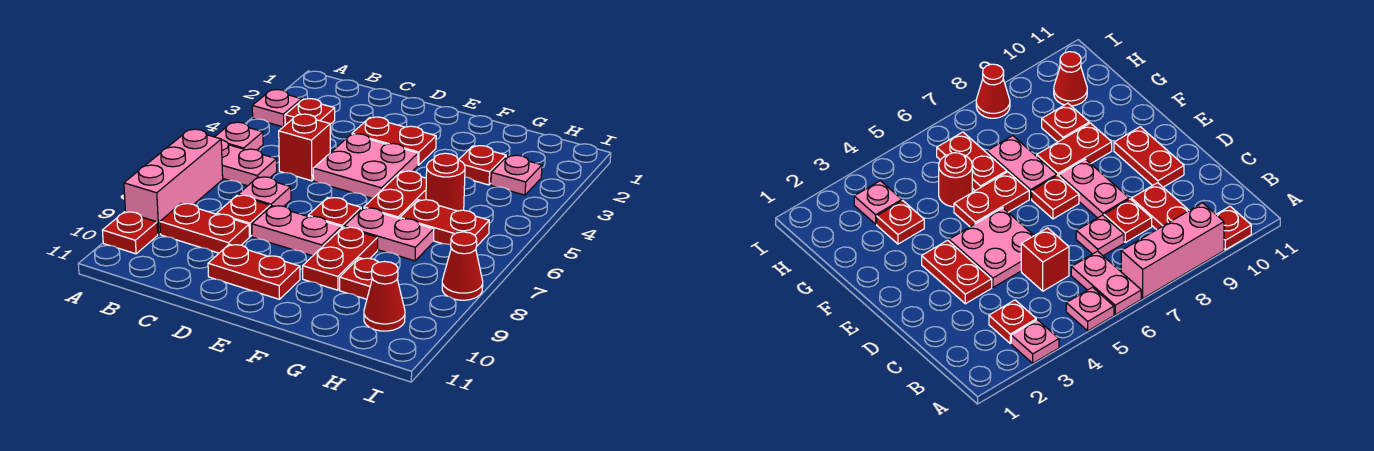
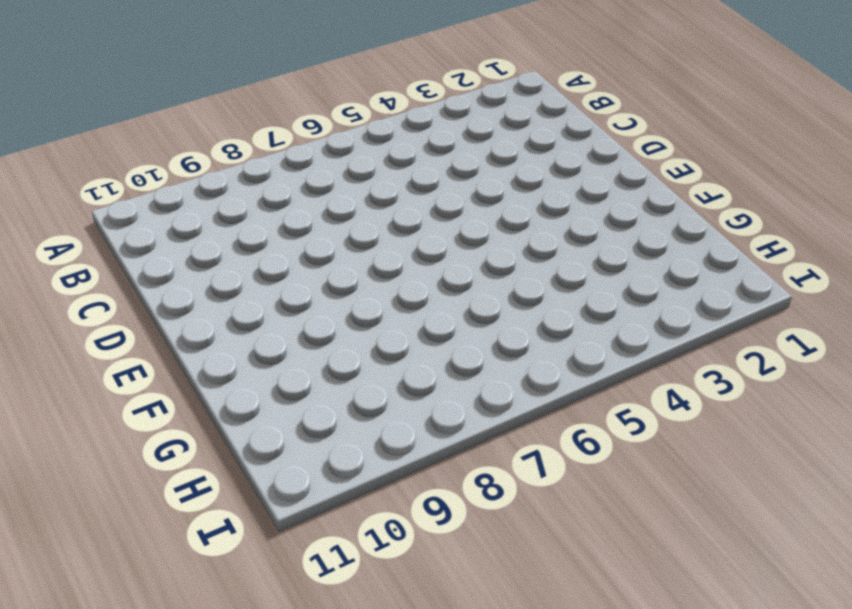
none -> pink 1x1 plate [252,90,302,127]
none -> pink 1x1 plate [215,122,263,150]
none -> pink 1x2 plate [221,140,277,186]

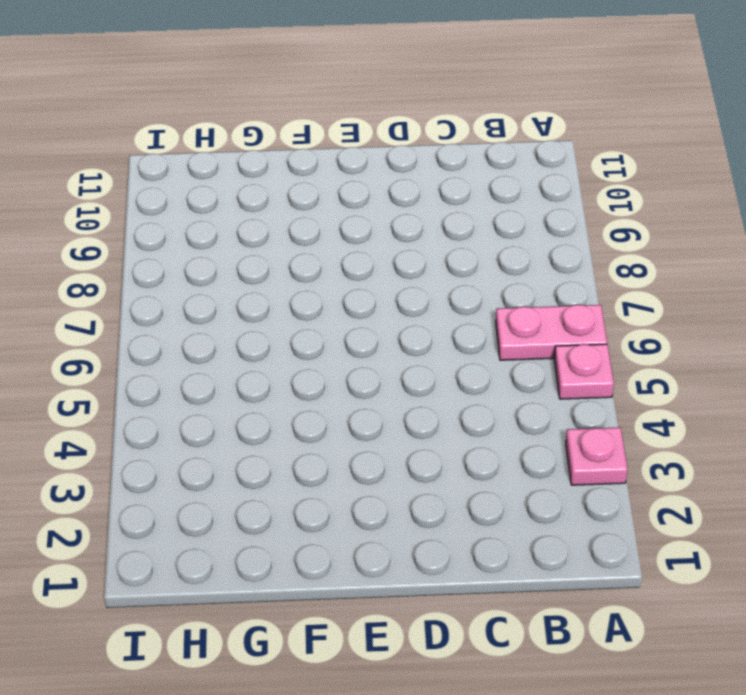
none -> pink 1x3 brick [124,129,223,234]
none -> red 1x1 plate [102,212,158,254]
none -> red 1x1 plate [285,99,335,125]

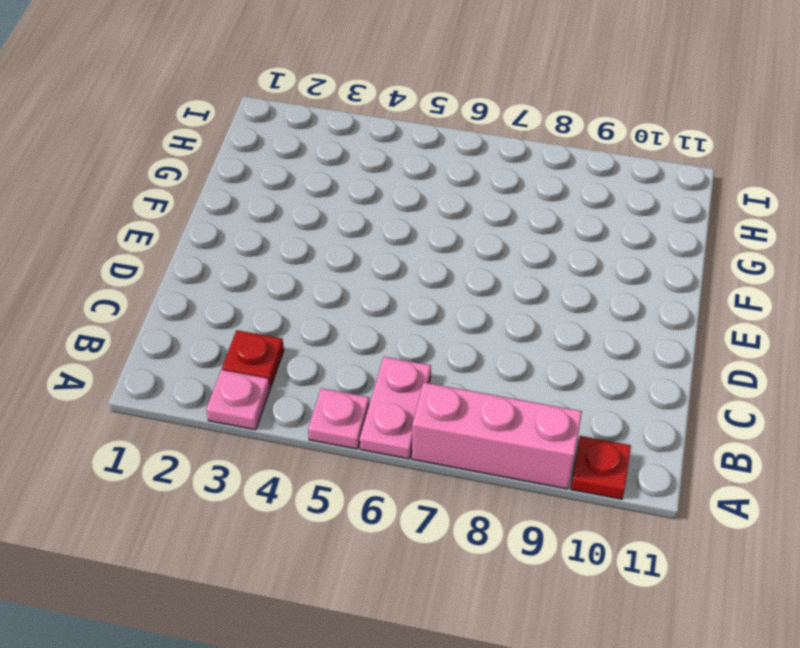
none -> red 1x2 plate [160,204,249,253]
none -> red 1x1 brick [279,114,330,181]
none -> pink 1x1 plate [238,177,291,207]

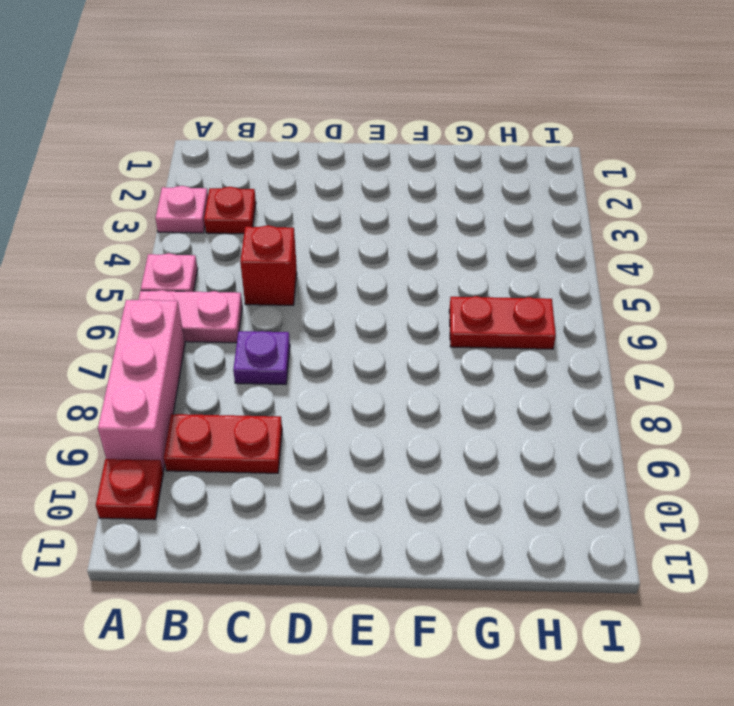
purple 1x1 plate [233,331,290,384] -> pink 1x1 plate [238,177,291,207]
none -> red 1x1 plate [217,195,270,236]
none -> red 1x2 plate [352,117,436,165]
none -> pink 2x2 plate [313,134,418,199]

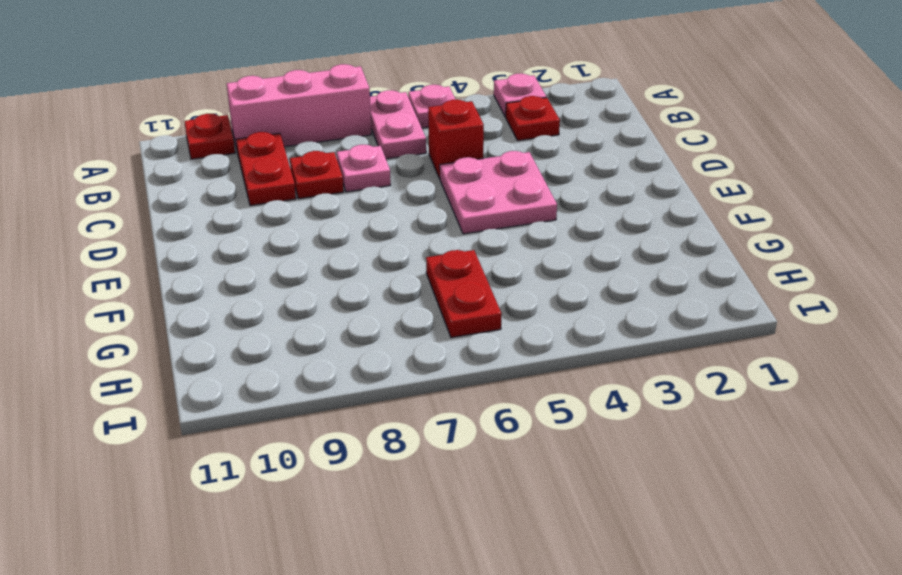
none -> red 1x2 plate [352,117,436,165]
none -> pink 1x2 plate [252,206,341,256]
none -> red 1x2 plate [208,244,300,299]

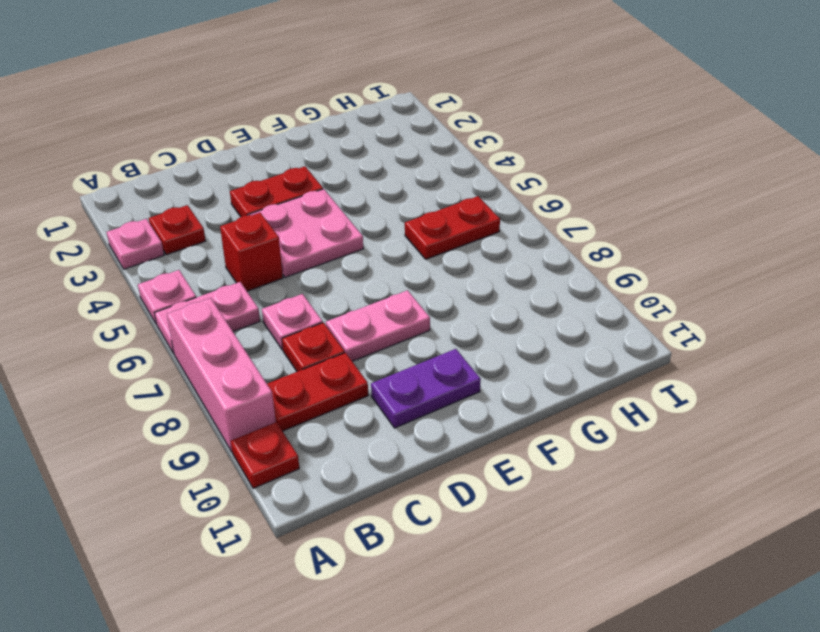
purple 1x2 plate [371,349,481,428] -> red 1x2 plate [208,244,300,299]
none -> red 1x1 plate [308,198,361,228]
none -> red 1x2 plate [364,171,426,219]
none -> pink 1x2 plate [344,208,434,261]

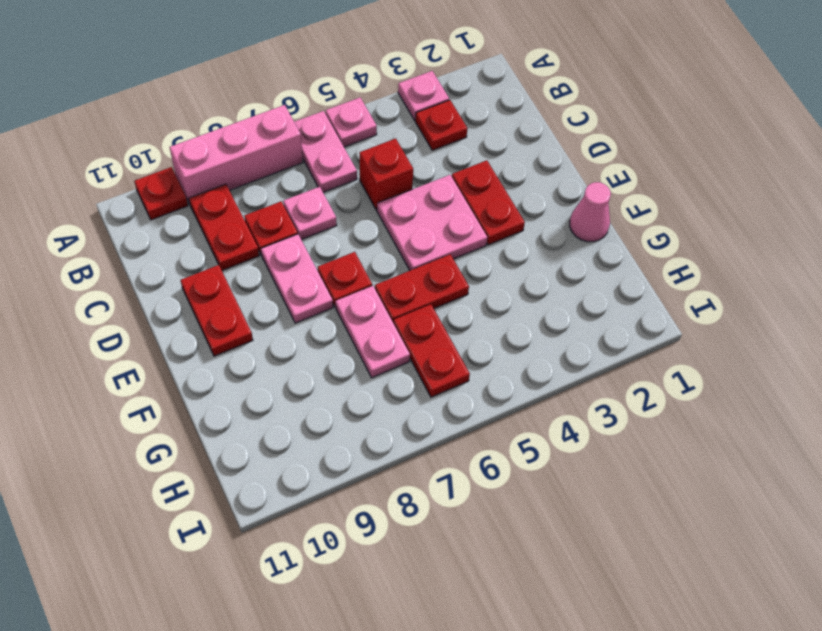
pink 1x1 cone [570,182,611,242] -> none
none -> red 1x2 plate [303,227,378,290]
none -> red 1x1 plate [459,146,506,185]
none -> red 1x1 round brick [426,153,465,211]

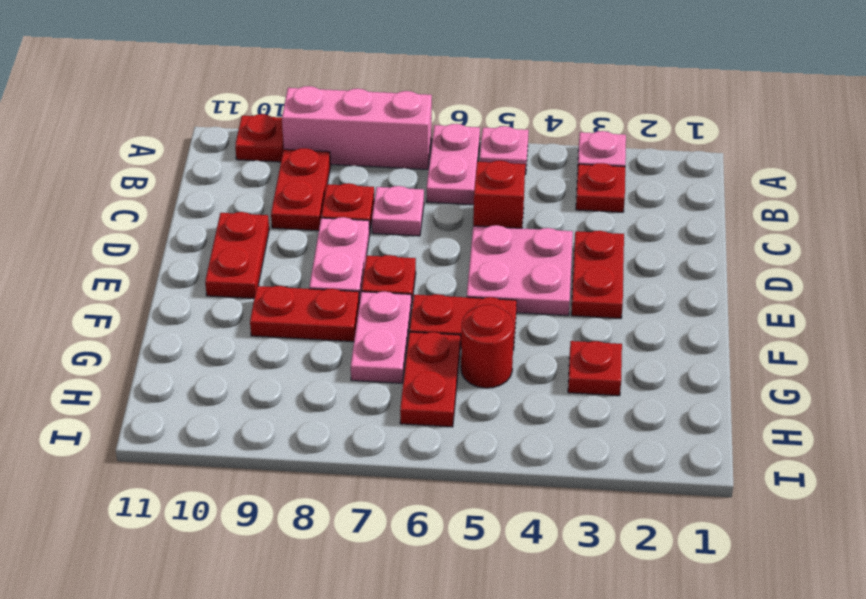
none -> red 1x1 plate [340,258,378,299]
none -> pink 1x1 plate [491,155,542,195]
none -> red 1x1 cone [364,261,405,331]

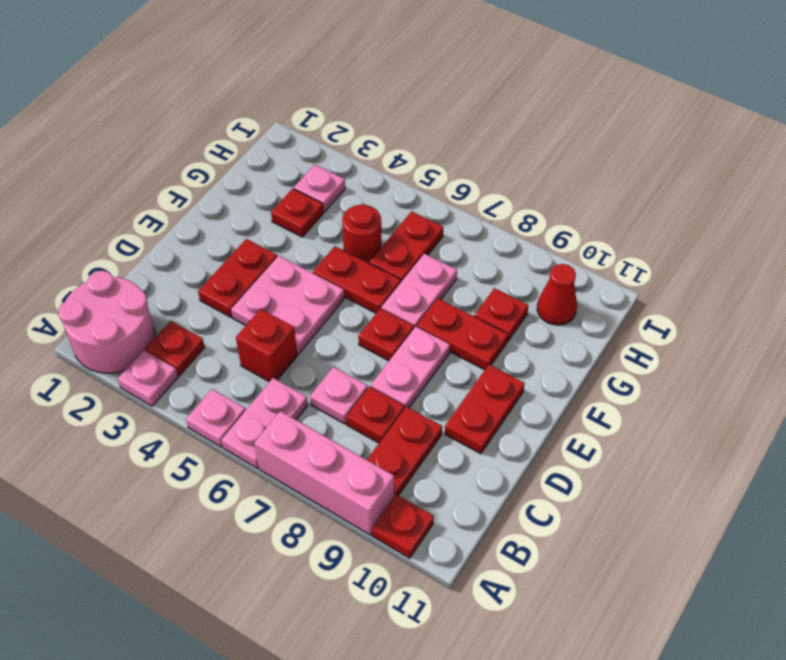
pink 2x2 round brick [58,271,155,373] -> none
none -> red 1x1 cone [442,232,483,300]

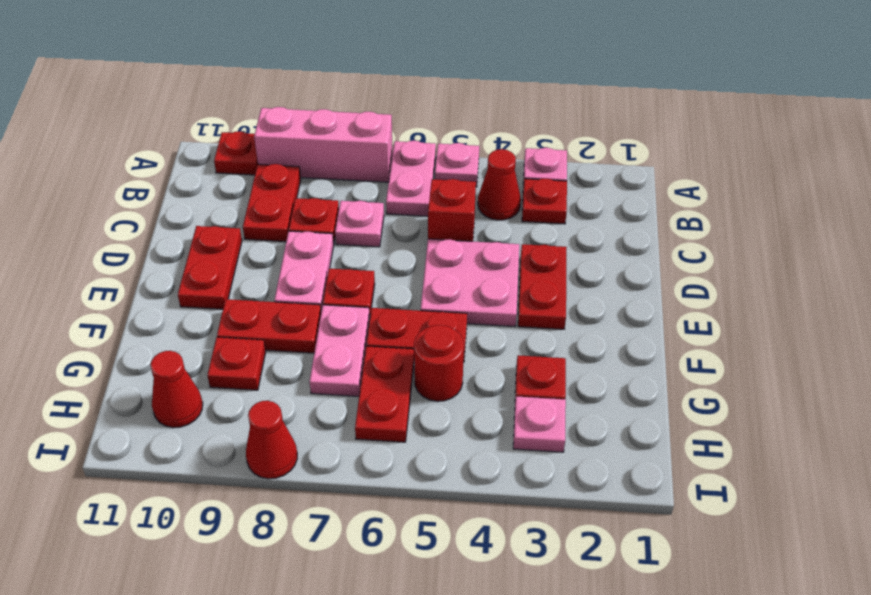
red 1x1 cone [478,149,521,220] -> none

